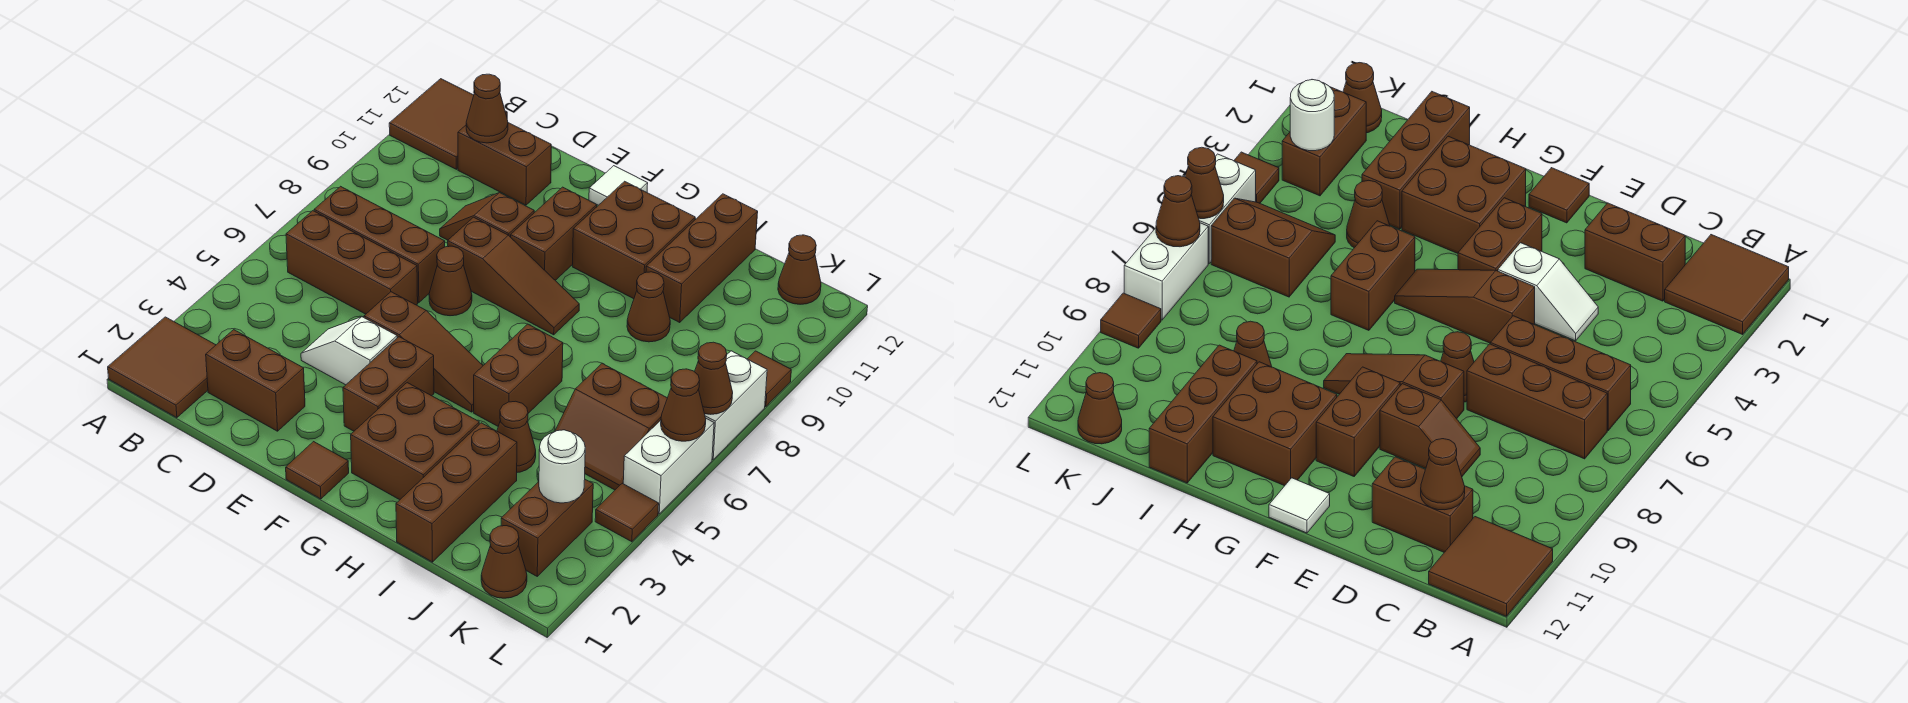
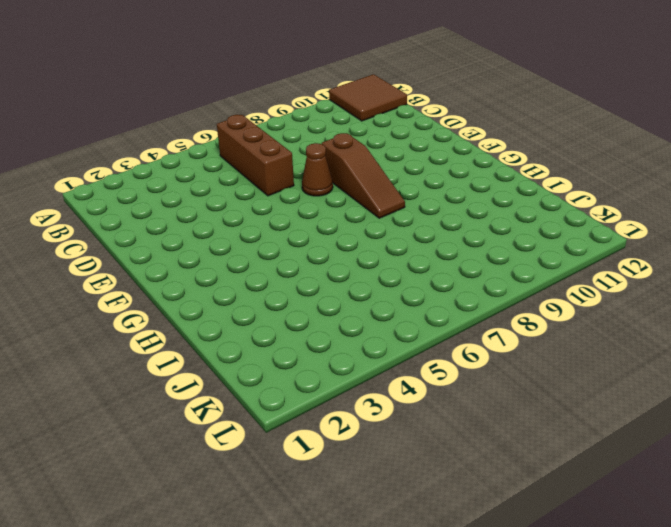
none -> brown 2x2 tile [108,317,215,418]
none -> brown 1x3 brick [314,186,445,303]
none -> brown 1x2 brick [206,330,305,431]
none -> brown 1x2 brick [458,123,551,205]

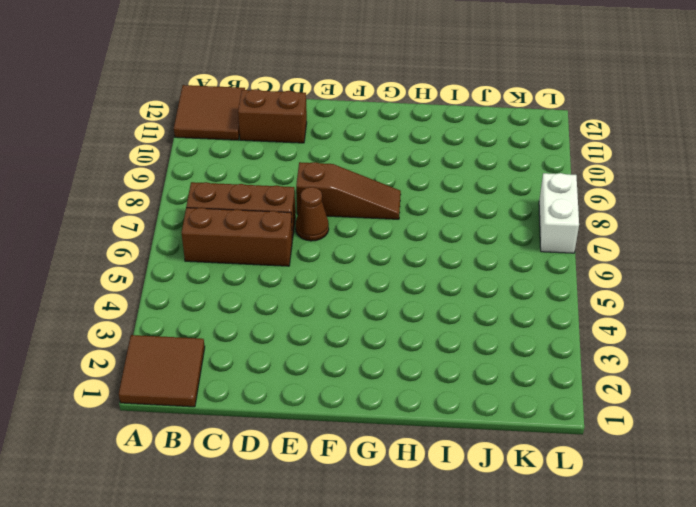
none -> brown 1x2 brick [206,330,305,431]
none -> white 1x2 slope [301,317,397,385]
none -> brown 1x2 slope [440,193,534,240]
none -> brown 1x3 slope [364,292,483,412]

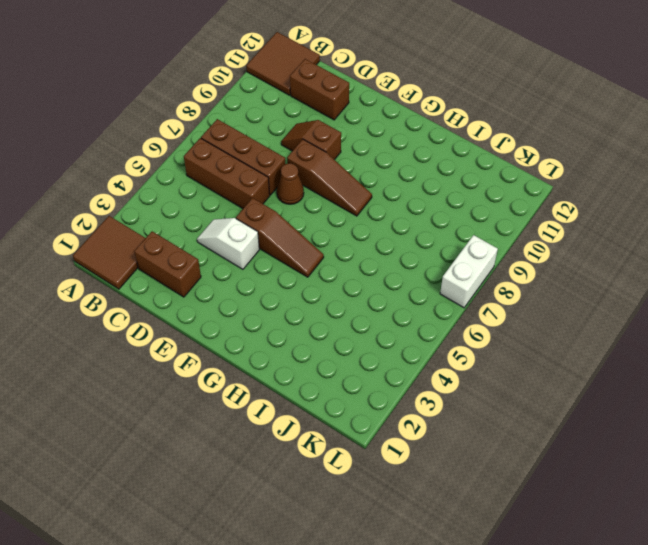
none -> brown 1x1 tile [286,442,349,499]
none -> brown 1x2 brick [343,337,434,431]
none -> brown 1x2 brick [511,187,597,280]
none -> white 1x1 tile [589,166,648,205]

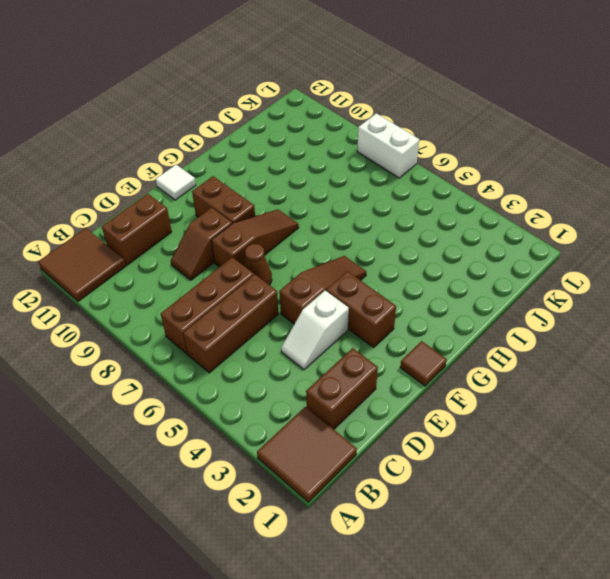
none -> brown 2x2 brick [351,383,479,500]
none -> brown 2x2 brick [573,181,695,299]
none -> brown 1x2 brick [474,324,563,426]
none -> brown 1x3 brick [396,423,517,562]

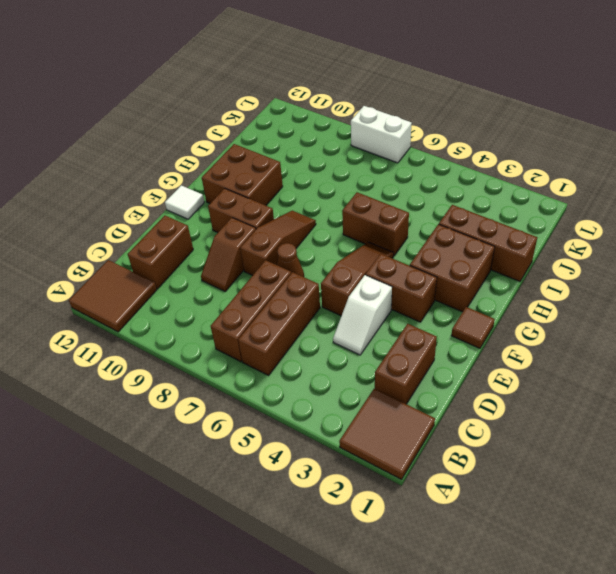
none -> brown 1x1 cone [497,401,536,472]
none -> brown 1x1 cone [627,272,670,342]
none -> brown 1x3 brick [646,194,758,322]
none -> brown 2x2 slope [555,363,667,490]

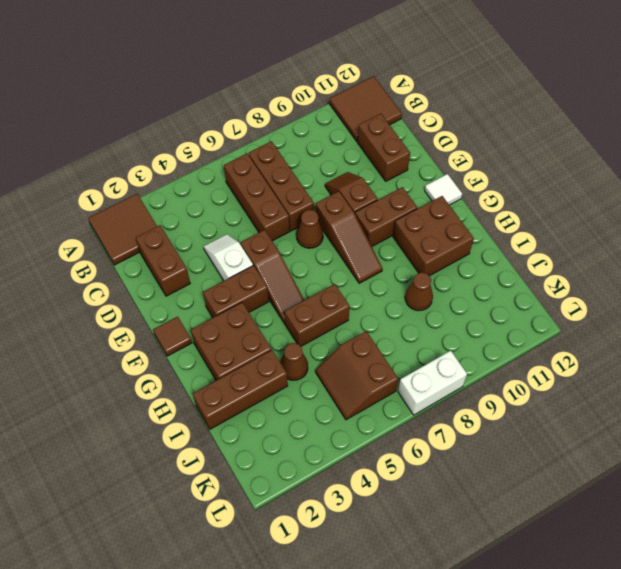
none -> brown 1x3 brick [646,194,758,322]
none -> brown 1x1 cone [481,526,527,598]
none -> brown 1x2 brick [501,479,593,576]
none -> brown 1x1 cone [778,235,821,304]

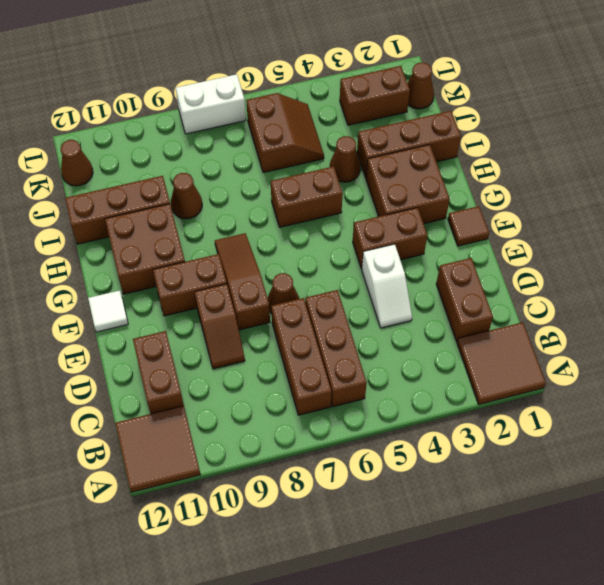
none -> brown 1x3 slope [364,292,483,412]
none -> brown 1x1 tile [595,483,659,542]
none -> white 1x2 brick [623,419,714,514]
none -> brown 1x1 tile [748,351,791,407]

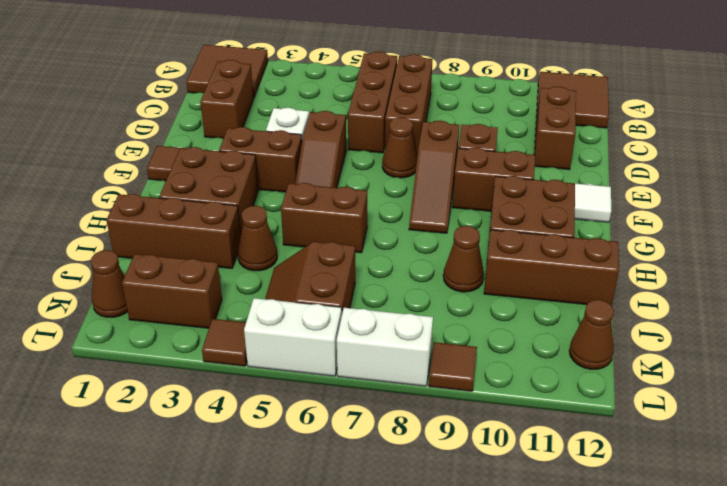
none -> brown 1x1 cone [466,74,508,143]
none -> white 1x1 round brick [539,430,585,503]
none -> brown 1x1 cone [661,369,706,441]
none -> brown 1x1 cone [695,342,733,414]

